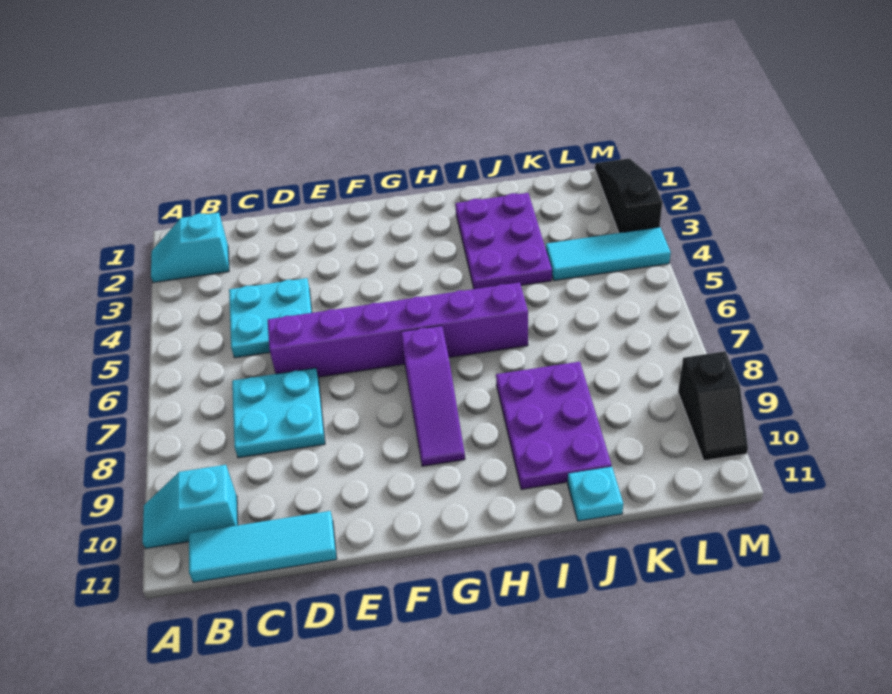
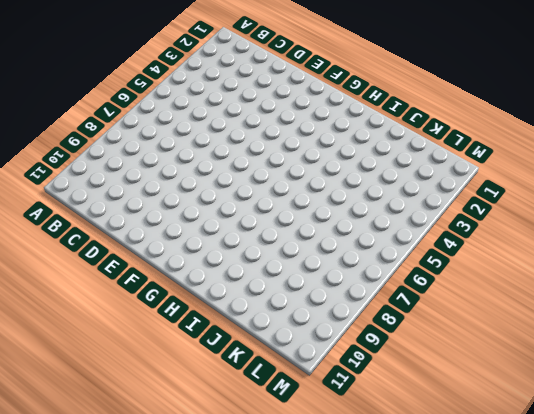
none -> cyan 1x2 slope [151,213,229,283]
none -> cyan 1x2 slope [143,465,238,549]
none -> cyan 1x3 tile [189,511,337,583]

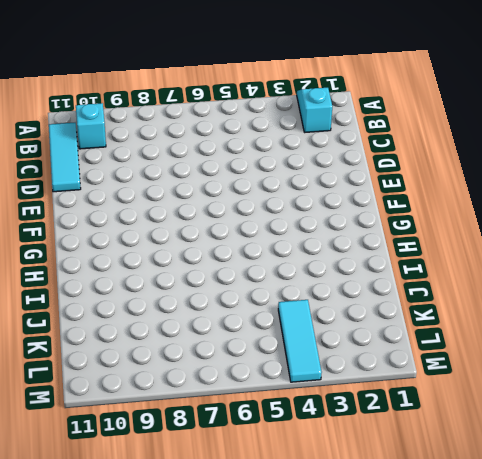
none -> cyan 2x2 plate [229,278,312,358]
none -> cyan 2x2 plate [232,368,325,458]
none -> purple 1x6 brick [268,282,528,377]

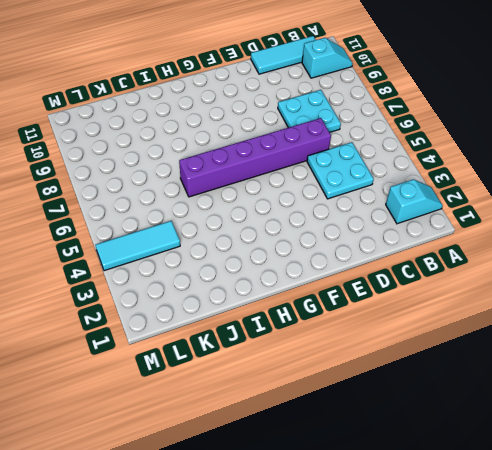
none -> purple 1x3 slope [401,326,465,466]
none -> purple 2x3 plate [455,193,552,289]
none -> purple 2x3 plate [496,362,612,489]

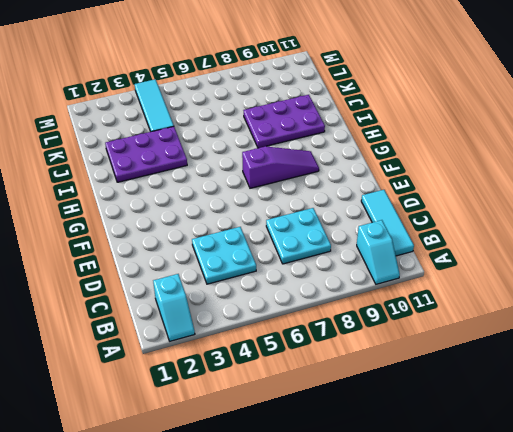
none -> purple 1x6 brick [268,282,528,377]
none -> cyan 1x1 plate [568,467,623,521]
none -> black 1x3 slope [595,158,662,233]

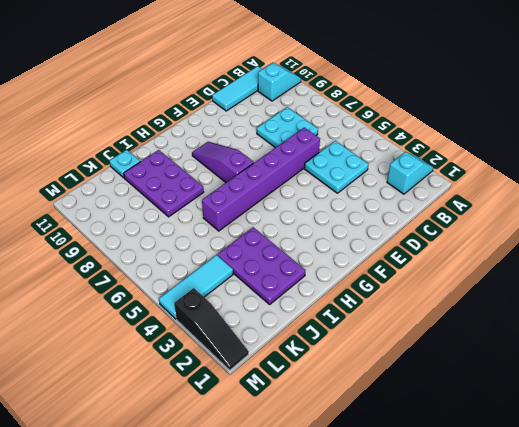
none -> black 1x2 slope [678,351,748,461]

